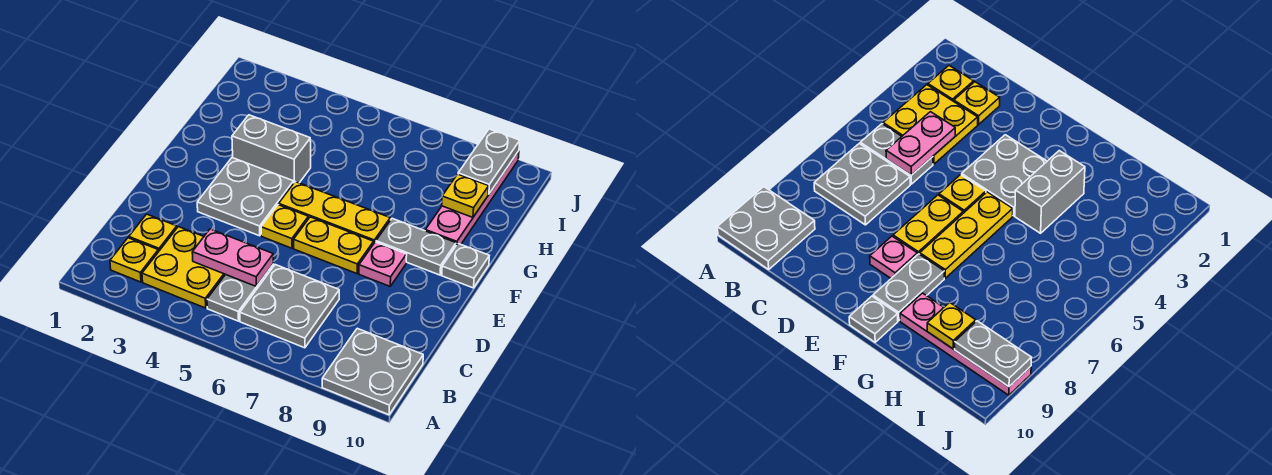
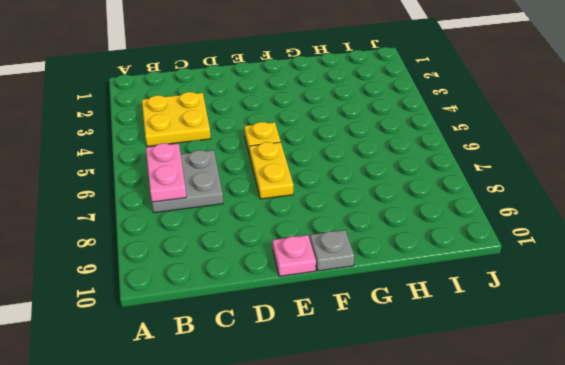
pink 1x2 plate [146,143,186,202] -> pink 1x2 plate moved to [192,229,273,286]
pink 1x1 plate [273,235,316,276] -> pink 1x1 plate moved to [359,242,407,286]
none -> grey 2x2 plate [322,328,423,415]
none -> yellow 1x1 plate [110,238,158,282]
none -> grey 1x2 plate [207,264,274,321]

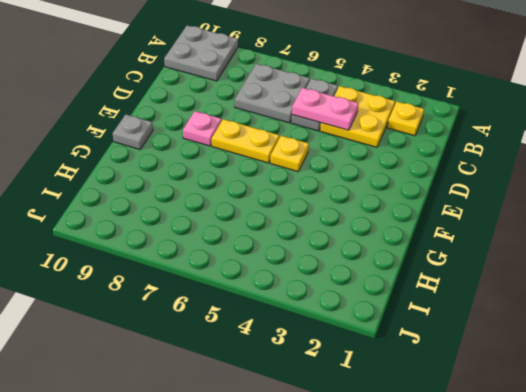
none -> yellow 1x1 plate [129,214,177,252]
none -> grey 2x2 plate [197,158,294,236]
none -> yellow 1x3 plate [279,182,390,243]

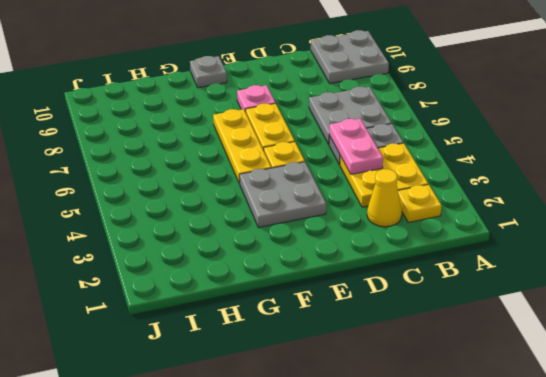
yellow 1x1 cone [367,169,402,227] -> yellow 1x1 plate [129,214,177,252]
none -> grey 1x2 plate [376,218,456,275]
none -> grey 1x2 brick [232,115,311,183]
none -> pink 1x4 plate [425,151,519,245]

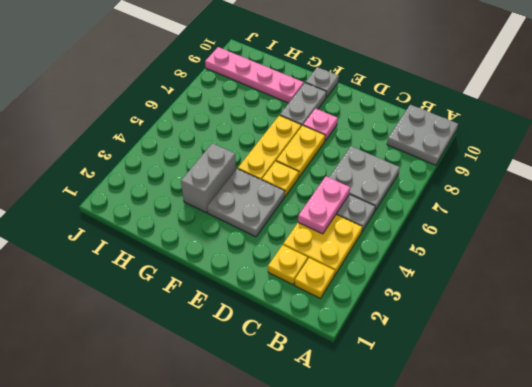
none -> yellow 1x1 plate [442,174,489,217]
none -> grey 1x2 plate [458,129,520,194]

